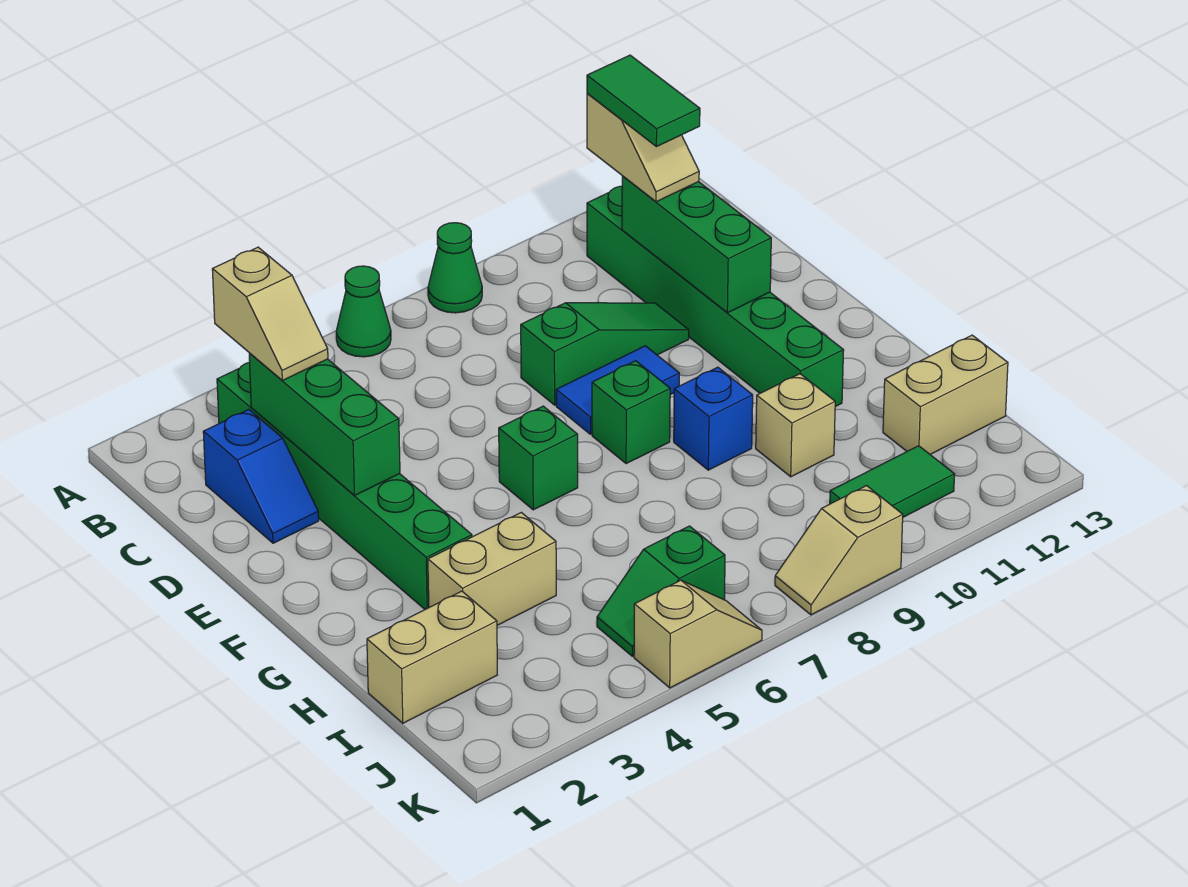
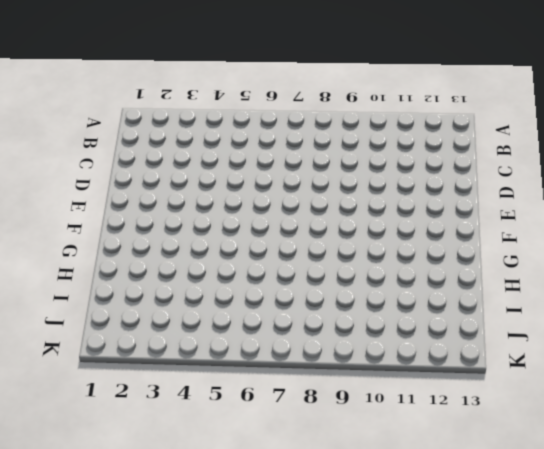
none -> green 1x1 cone [336,266,391,357]
none -> green 1x1 cone [428,223,482,313]
none -> green 1x6 brick [217,362,472,609]

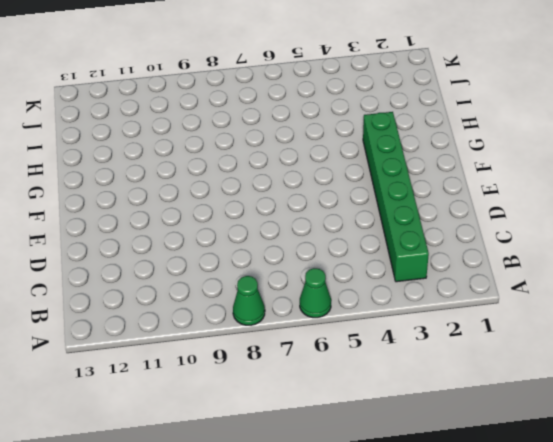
none -> green 1x6 brick [587,186,844,407]
none -> blue 1x2 slope [203,410,319,543]
none -> green 1x3 slope [521,303,689,405]

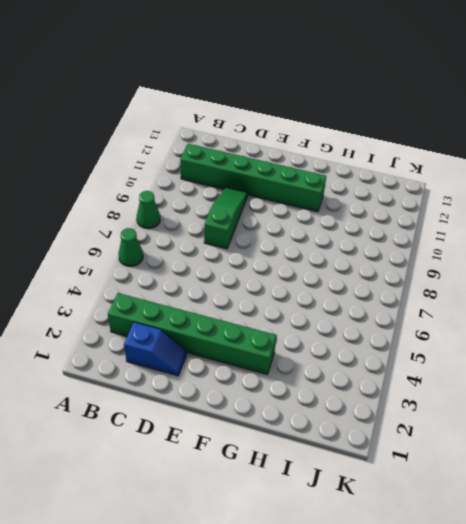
none -> blue 1x2 tile [556,346,679,434]
none -> green 1x1 brick [499,406,578,510]
none -> green 1x1 brick [592,361,670,464]

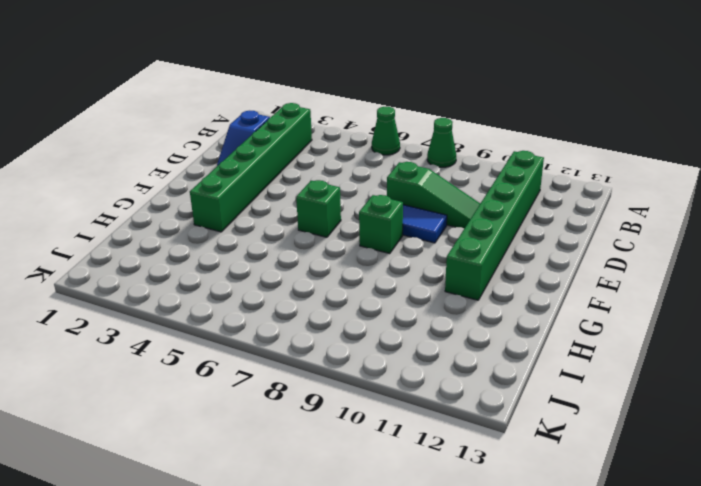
none -> blue 1x1 brick [674,367,753,470]
none -> tan 1x2 brick [428,512,556,625]
none -> tan 1x1 brick [756,374,835,477]

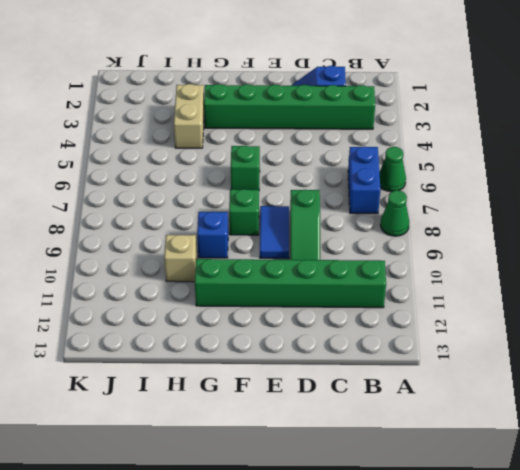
blue 1x2 brick [348,146,380,214] -> none
none -> tan 1x2 brick [367,591,497,723]
none -> tan 1x2 brick [883,335,1008,454]
none -> green 1x2 slope [597,526,725,656]

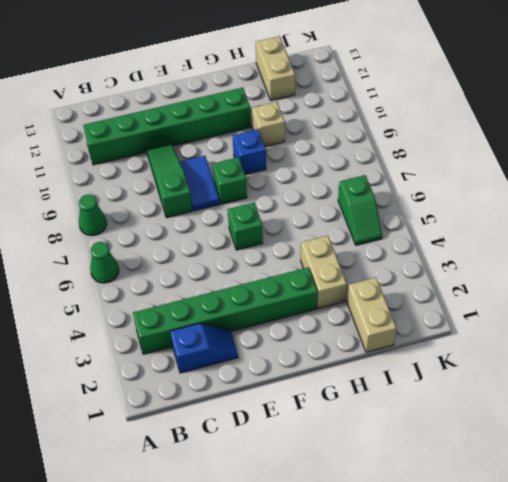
none -> green 1x2 tile [830,446,955,517]
none -> tan 1x2 slope [634,580,762,688]
none -> tan 1x2 slope [775,486,903,615]

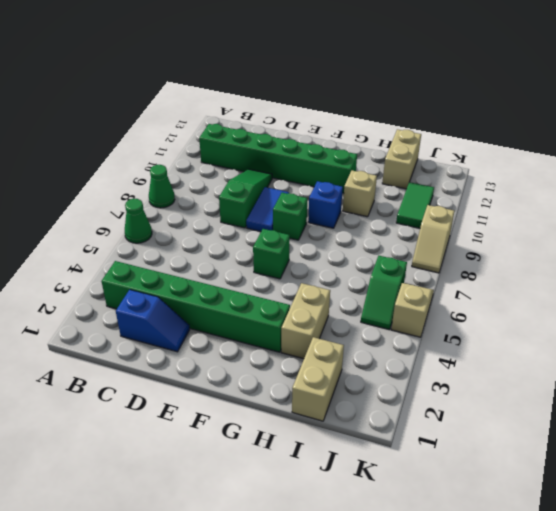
none -> green 1x3 brick [249,353,400,495]
none -> green 1x3 brick [622,176,771,313]
none -> tan 1x2 slope [212,247,328,380]

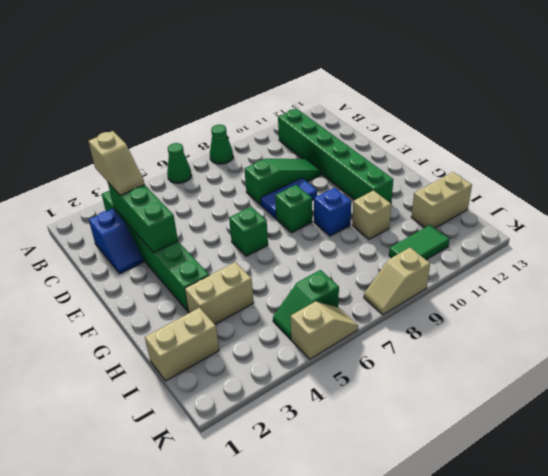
none -> green 1x3 brick [622,176,771,313]
none -> tan 1x2 slope [587,94,699,202]
none -> green 1x2 tile [587,55,700,147]

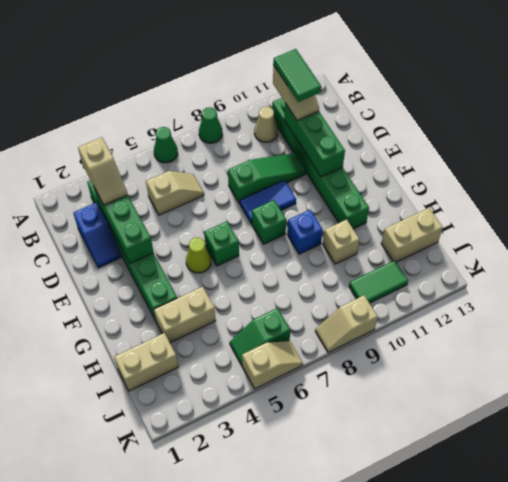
tan 1x1 cone [254,106,278,142] -> none
tan 1x2 slope [146,171,204,215] -> none
lime 1x1 cone [186,238,211,273] -> none

